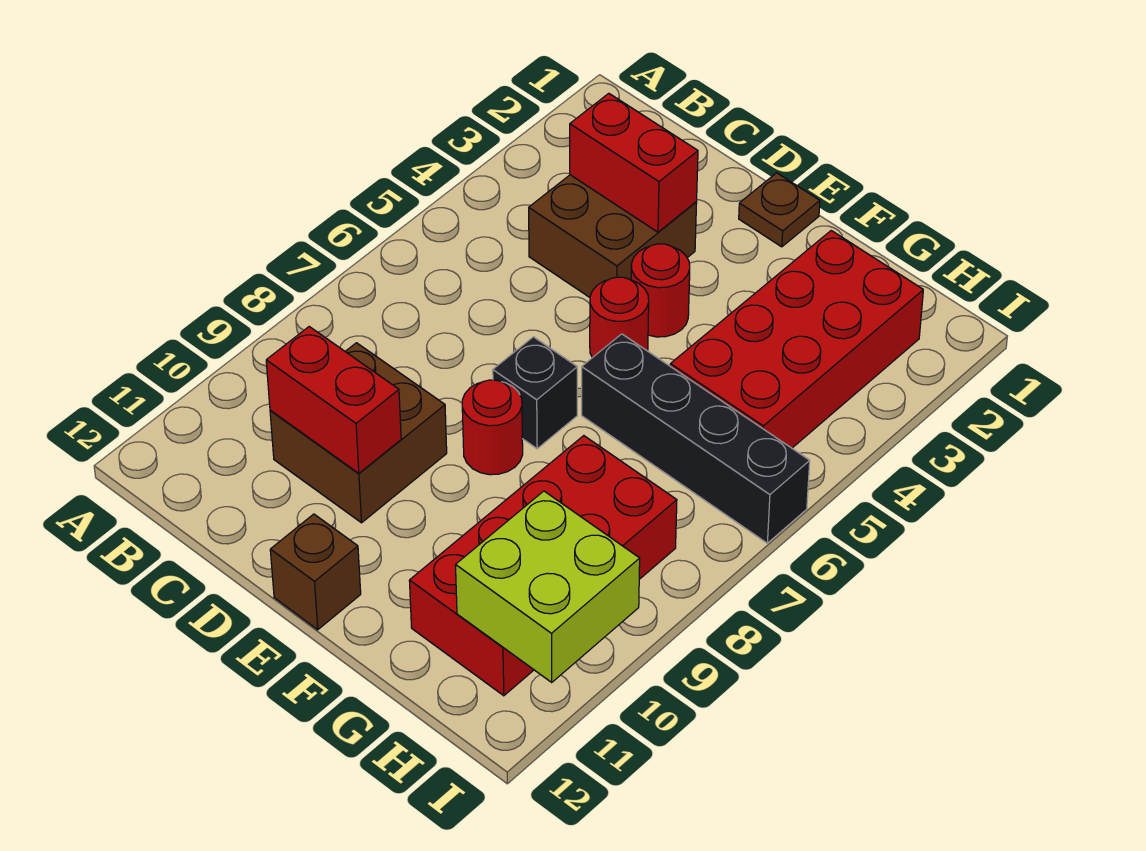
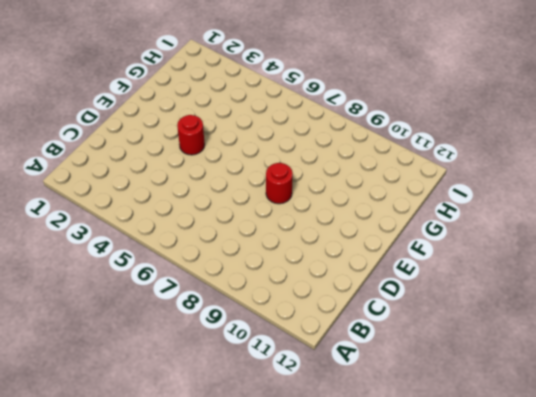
none -> brown 2x2 brick [529,175,697,297]
none -> brown 2x2 brick [270,343,447,523]
none -> brown 1x1 plate [739,173,820,247]

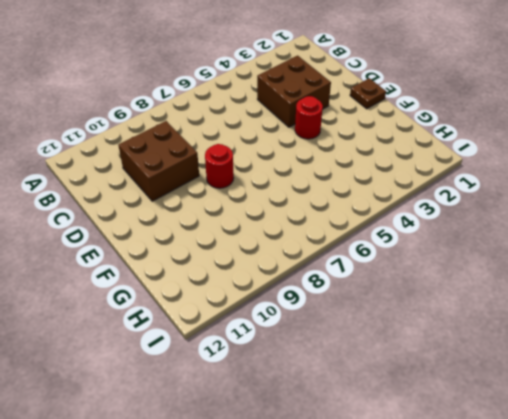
none -> red 1x1 round brick [590,277,649,358]
none -> black 1x1 brick [493,337,577,449]
none -> brown 1x1 brick [270,514,361,630]

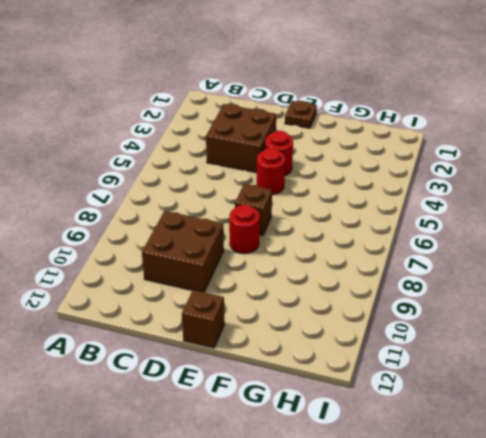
brown 1x1 brick [235,184,272,236] -> black 1x1 brick [493,337,577,449]
none -> black 1x4 brick [582,334,810,543]
none -> red 2x4 brick [670,231,923,448]
none -> red 2x4 brick [409,436,677,696]

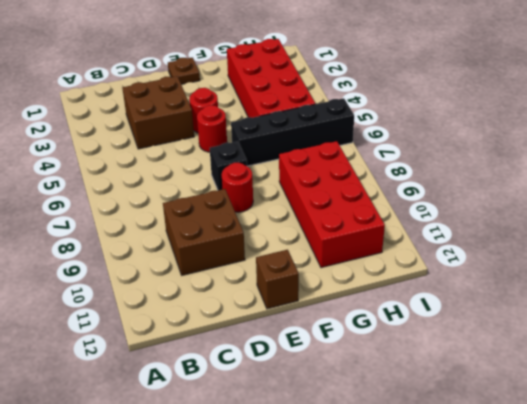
none -> red 1x2 brick [570,93,698,232]
none -> red 1x2 brick [266,327,401,473]
none -> lime 2x2 brick [456,491,640,682]

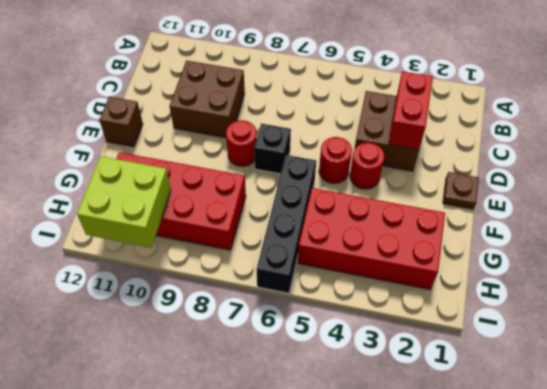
none -> red 1x2 brick [266,327,401,473]

